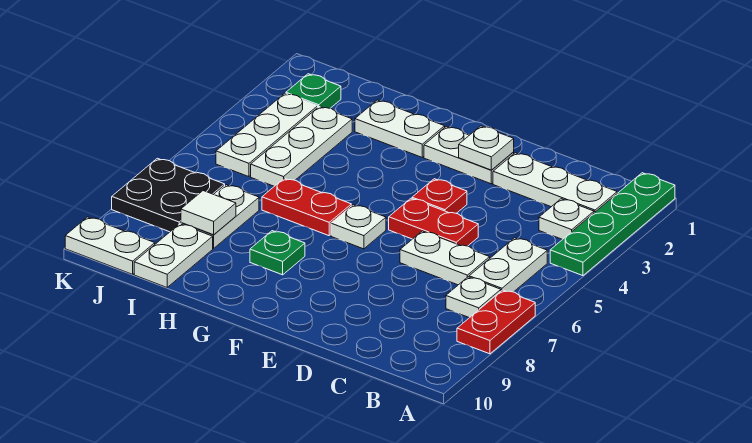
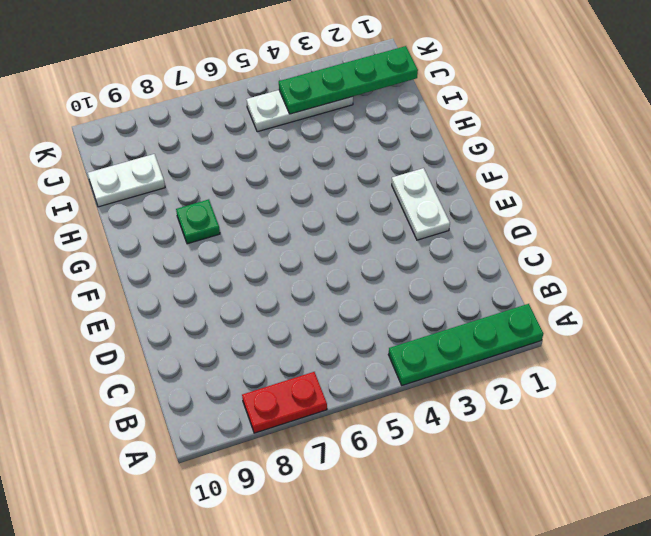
green 1x4 plate [279,46,418,114] -> none
none -> white 1x3 plate [493,153,617,213]
none -> white 1x1 plate [539,199,594,240]
none -> white 1x2 plate [469,238,547,292]

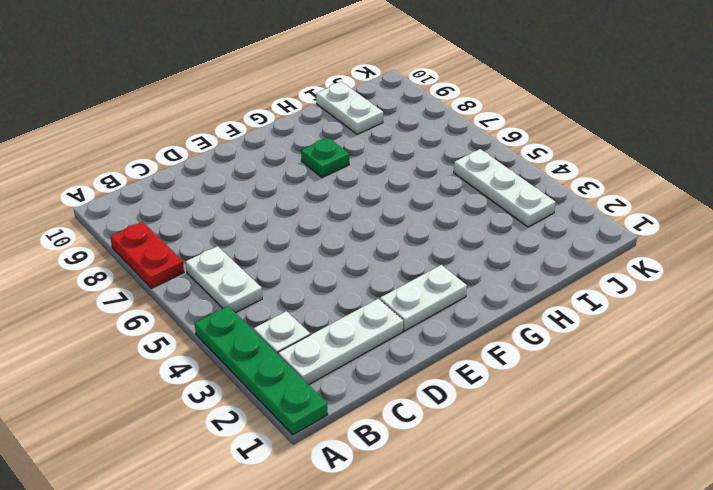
none -> white 1x1 plate [446,277,501,318]
none -> white 1x2 plate [400,231,490,285]
none -> red 1x2 plate [389,198,478,246]

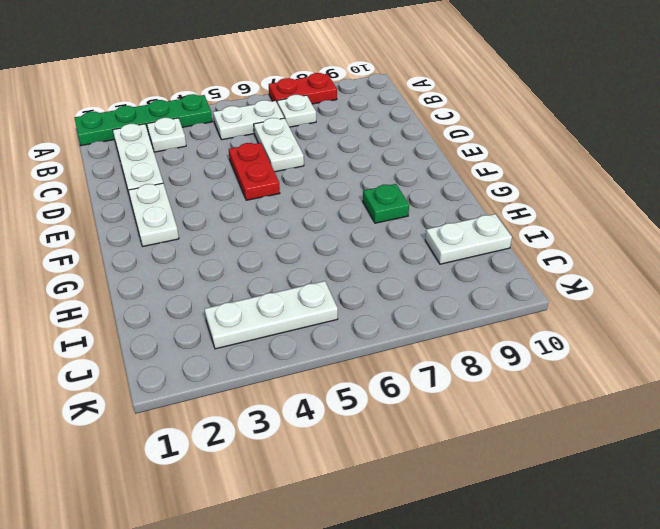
none -> red 1x1 plate [412,179,467,213]
none -> white 1x1 plate [331,205,386,249]
none -> white 1x2 plate [355,100,445,157]

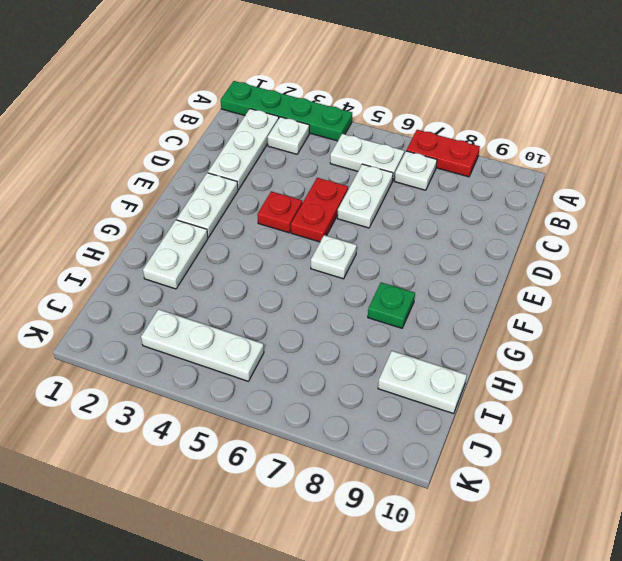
none -> red 1x2 plate [262,178,351,236]
none -> white 1x3 plate [251,107,352,186]
none -> white 1x2 plate [181,185,259,248]

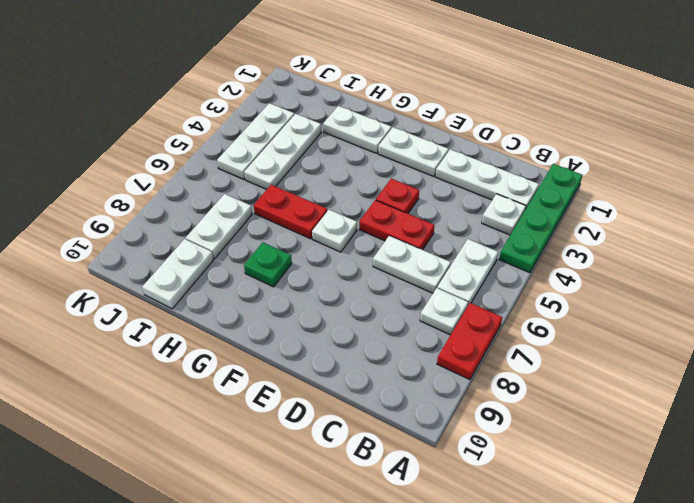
none -> green 1x1 plate [286,74,341,108]
none -> black 2x2 plate [112,158,225,232]
none -> white 1x2 plate [65,217,155,274]

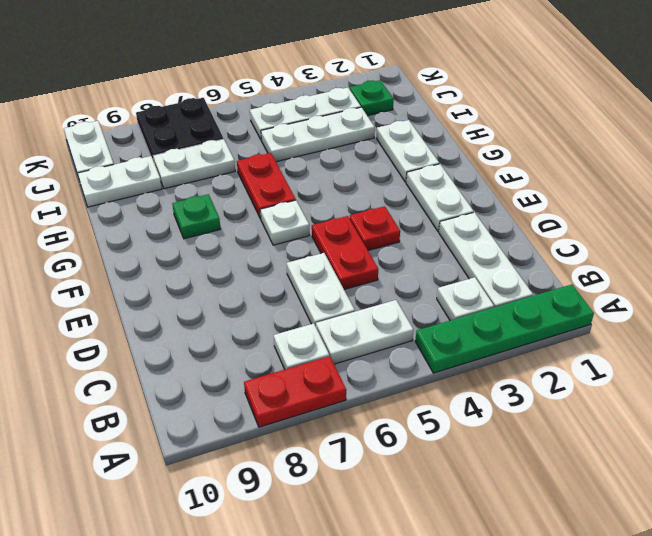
none -> white 1x1 plate [459,126,514,170]
none -> white 1x1 tile [181,191,236,235]

